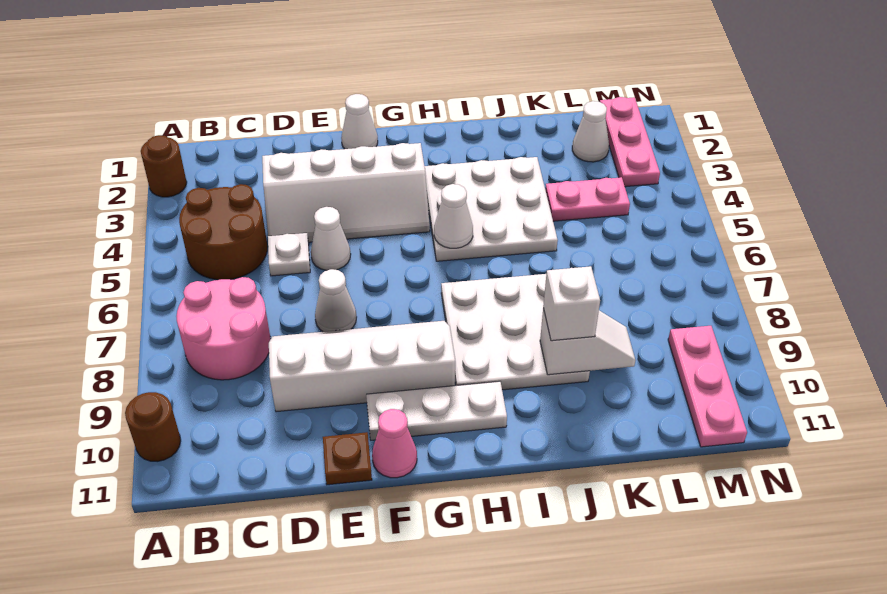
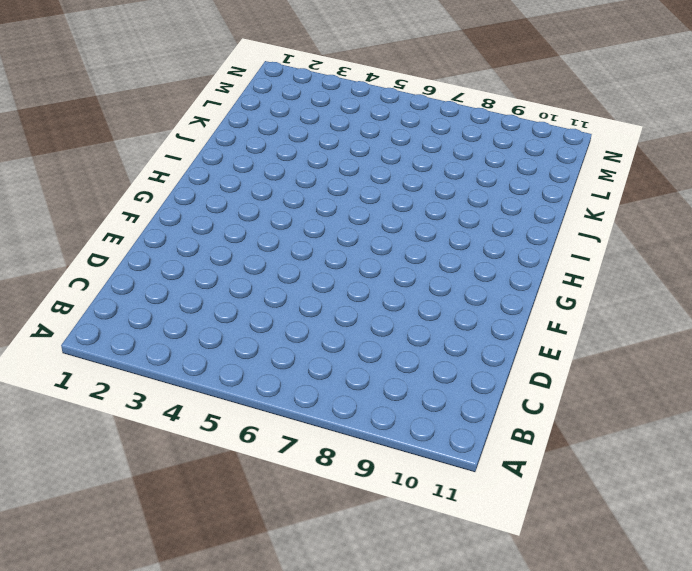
none -> brown 1x1 round brick [141,135,187,197]
none -> brown 1x1 round brick [125,392,181,462]
none -> brown 2x2 round brick [179,184,268,280]

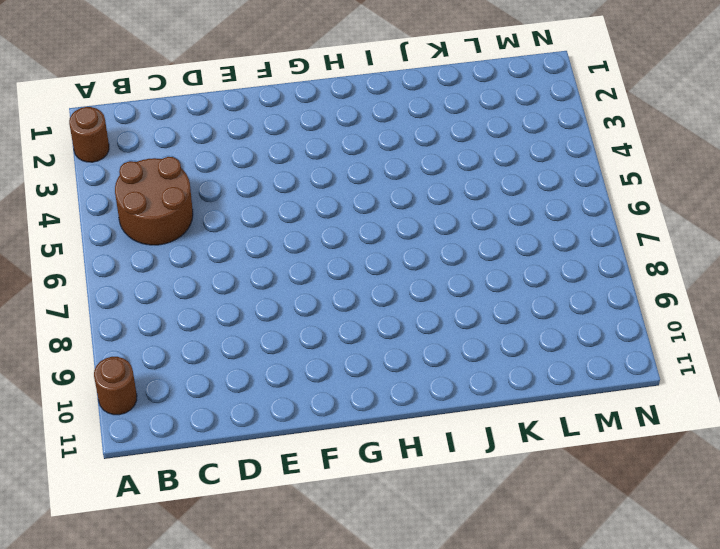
none -> pink 2x2 round brick [176,277,270,380]
none -> white 2x4 slope [262,143,430,242]
none -> white 1x1 plate [268,233,310,276]

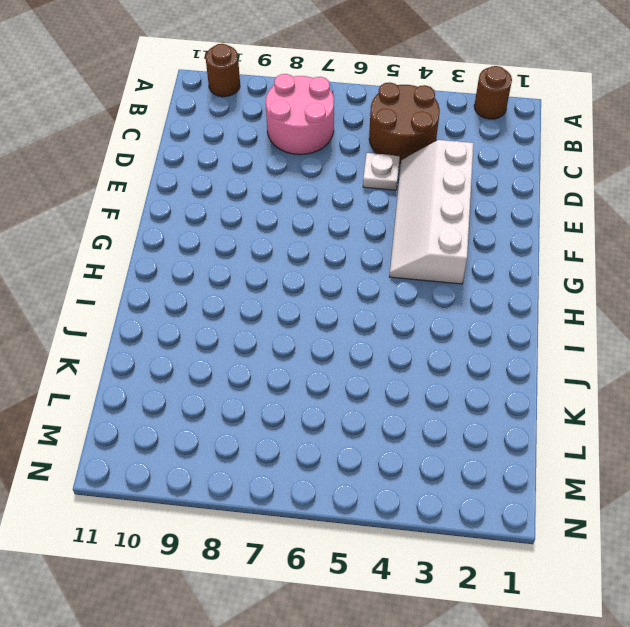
none -> white 2x4 slope [269,321,455,412]
none -> white 1x1 cone [311,207,351,270]
none -> white 1x1 cone [315,269,356,332]

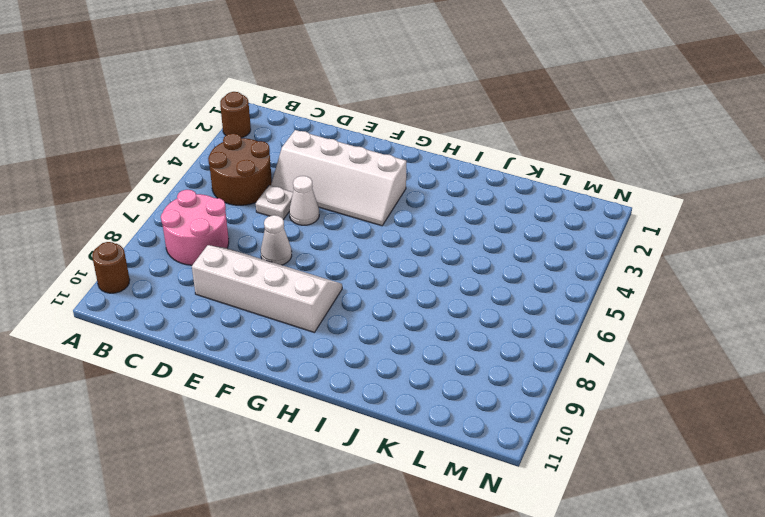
none -> brown 1x1 plate [323,432,372,485]
none -> white 1x1 cone [341,94,378,149]
none -> white 1x3 plate [366,381,507,440]

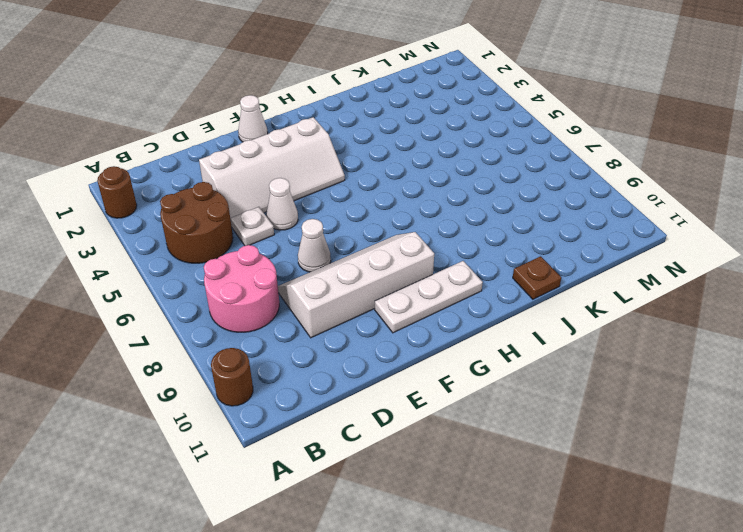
brown 1x1 plate [513,256,561,299] -> brown 1x1 plate moved to [323,432,372,485]
none -> pink 1x1 cone [372,409,417,478]
none -> white 3x3 plate [424,157,558,261]
none -> white 3x3 plate [441,274,590,390]

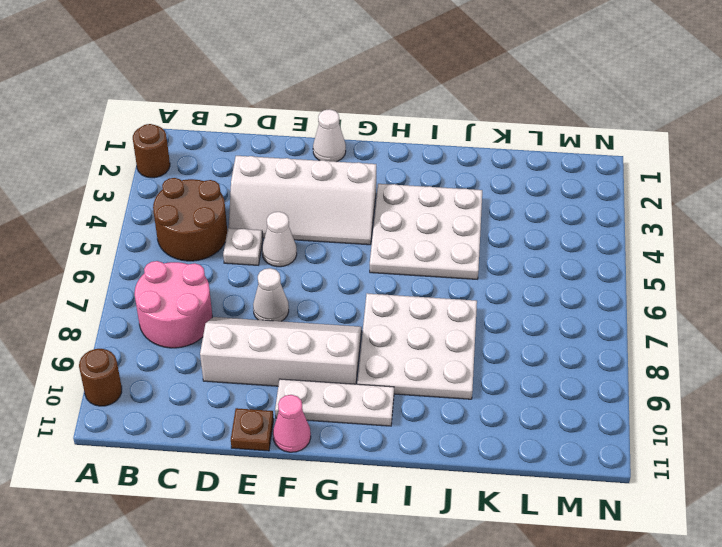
none -> pink 1x2 plate [545,177,630,221]
none -> white 1x1 cone [572,101,609,162]
none -> pink 1x3 plate [600,97,660,187]

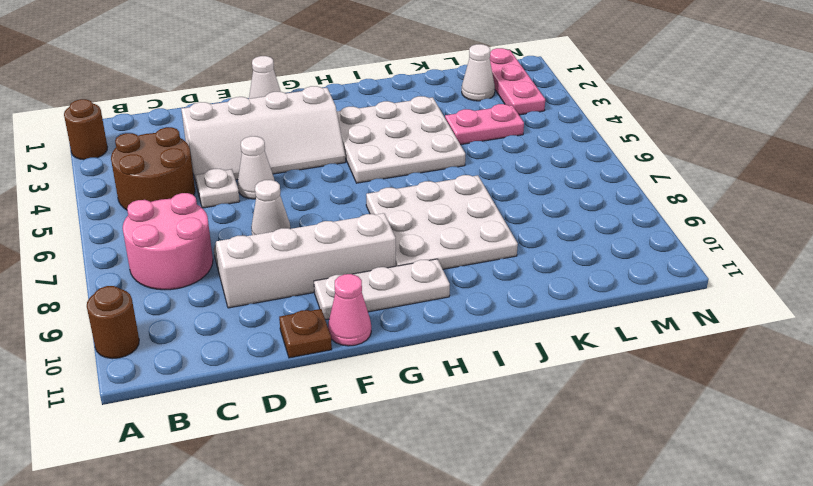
none -> pink 1x3 plate [668,326,747,447]
none -> white 1x1 cone [434,184,473,248]
none -> white 1x2 slope [540,308,635,375]

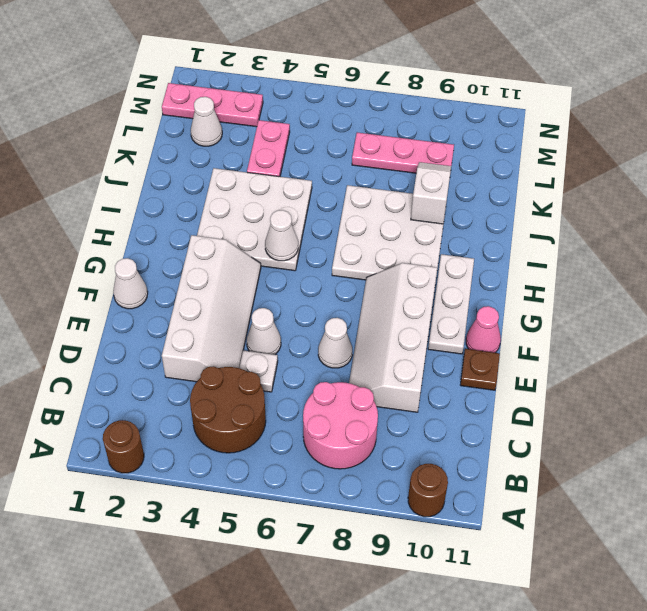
pink 1x3 plate [352,132,454,173] -> pink 1x3 plate moved to [668,326,747,447]
none -> white 1x1 brick [543,266,600,341]

